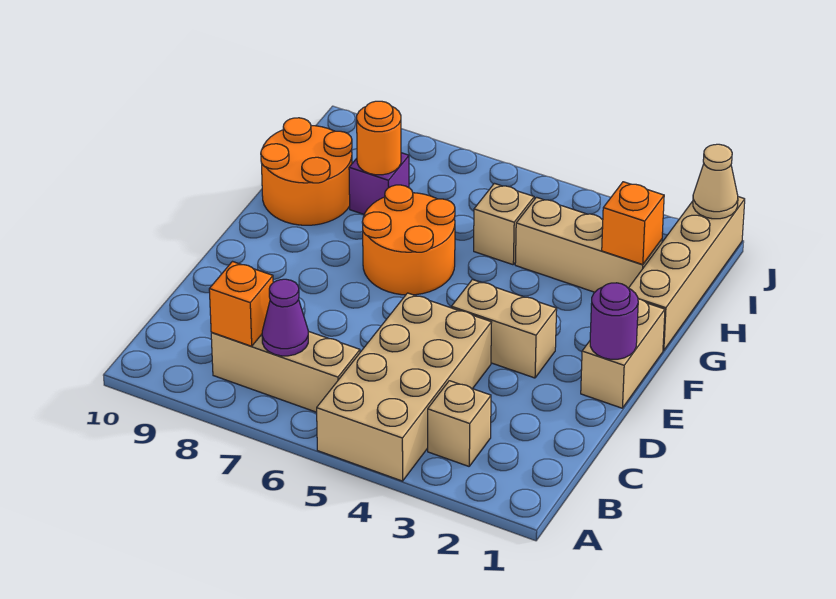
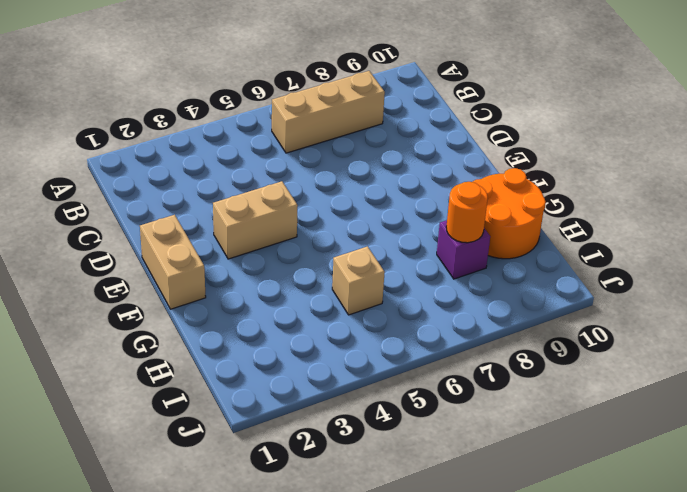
none -> tan 2x4 brick [317,293,492,481]
none -> tan 1x1 brick [428,381,491,466]
none -> orange 2x2 round brick [362,185,455,295]

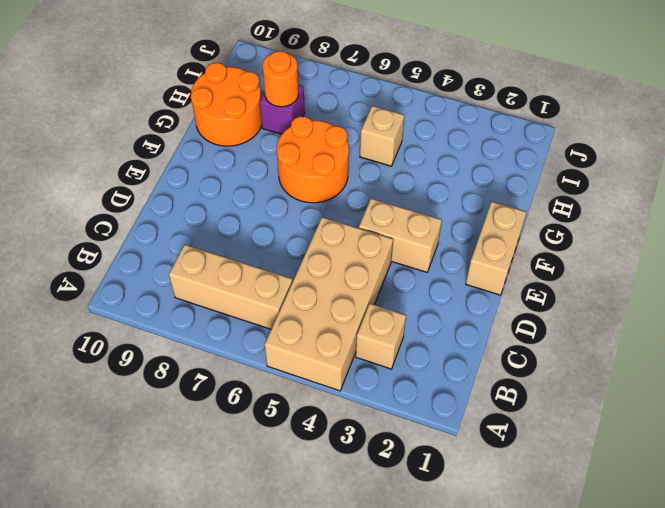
none -> tan 1x4 brick [629,197,745,351]
none -> tan 1x3 brick [515,197,662,292]
none -> purple 1x1 cone [262,279,308,356]

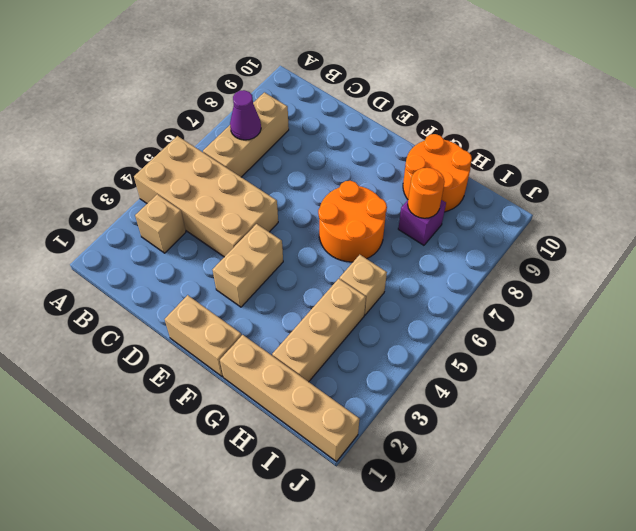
none -> orange 1x1 brick [209,262,273,346]
none -> purple 1x1 round brick [590,283,638,359]
none -> orange 1x1 brick [602,182,664,265]

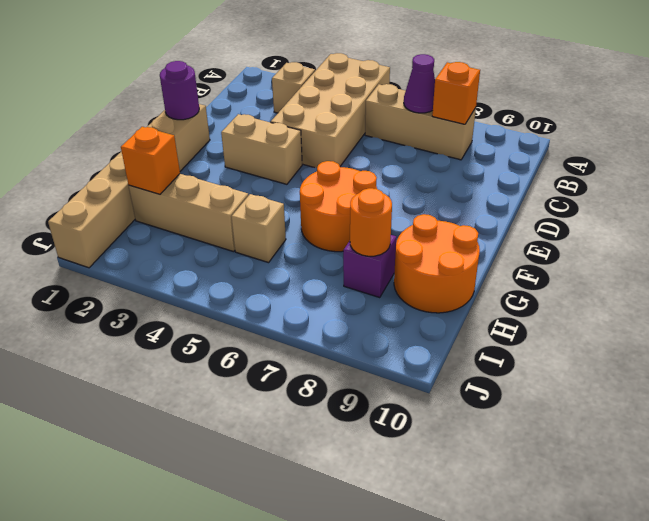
none -> tan 1x1 cone [693,144,738,219]

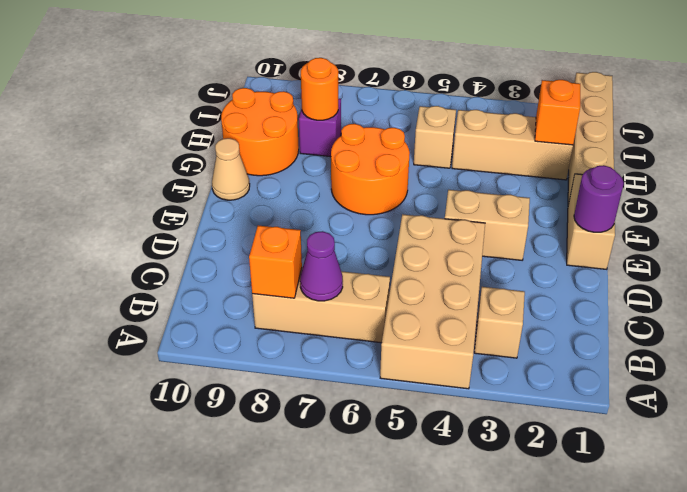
tan 1x1 cone [212,138,250,200] -> tan 1x1 cone moved to [693,144,738,219]

